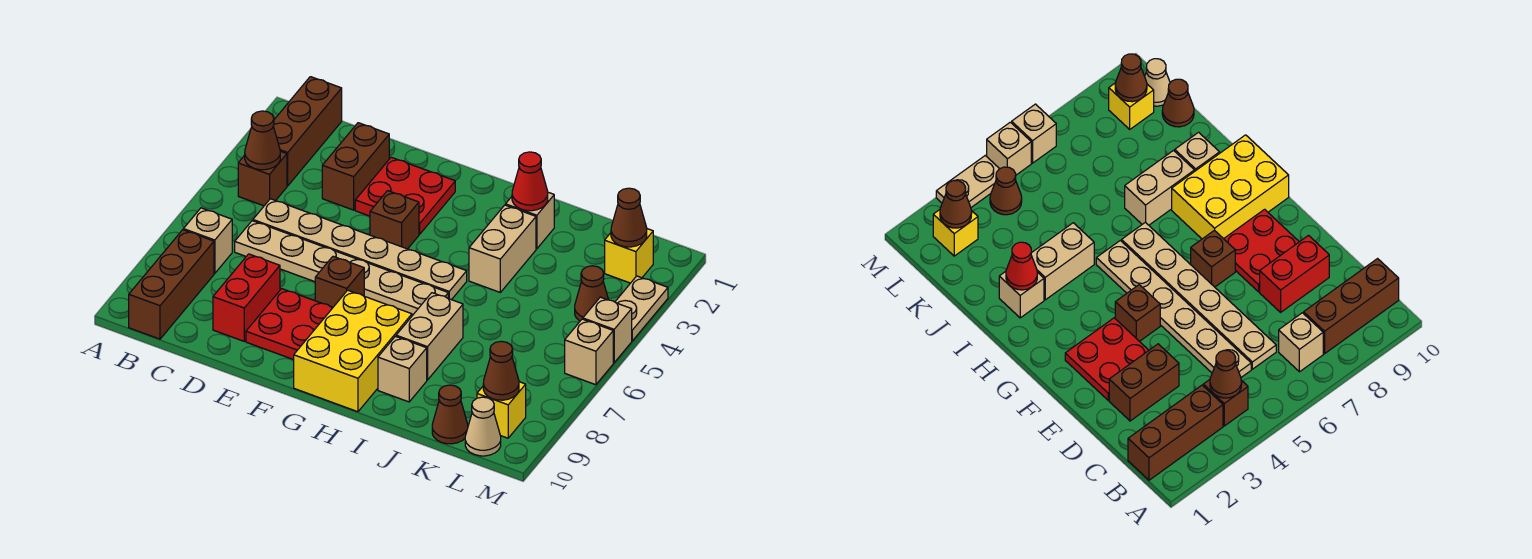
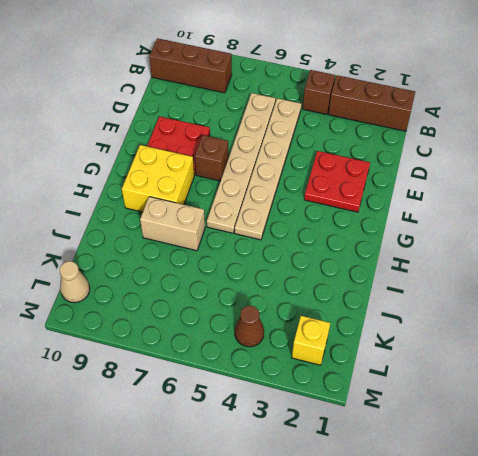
yellow 2x2 brick [122,145,194,212] -> yellow 2x3 brick [294,290,412,412]
none -> tan 1x1 brick [183,208,232,274]
none -> brown 1x2 brick [322,123,389,210]
none -> red 1x2 brick [213,254,280,341]

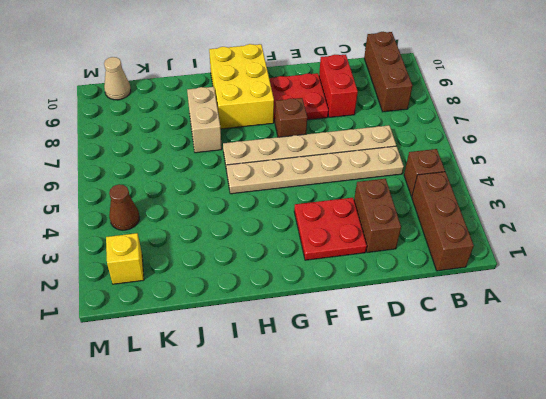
none -> tan 1x1 brick [183,208,232,274]
none -> brown 1x1 brick [370,191,419,249]
none -> tan 1x1 brick [506,192,554,249]

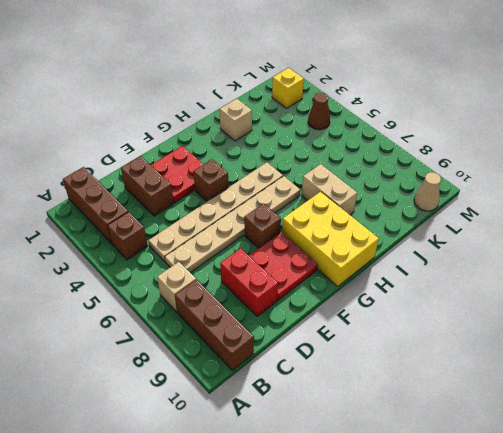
none -> tan 1x2 brick [469,205,536,292]
none -> tan 1x1 brick [378,336,427,402]
none -> brown 1x1 cone [432,385,468,444]

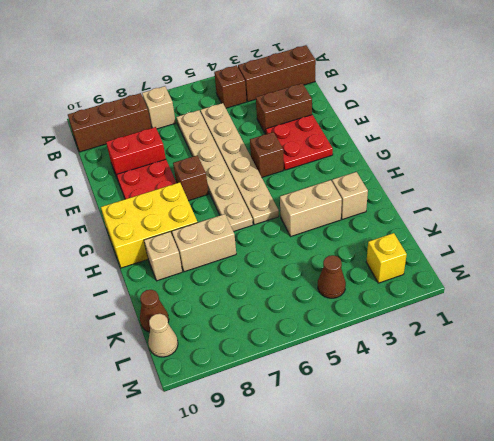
none -> yellow 1x1 brick [477,382,526,438]
none -> tan 1x2 plate [615,276,668,341]
none -> tan 1x1 brick [583,297,632,363]

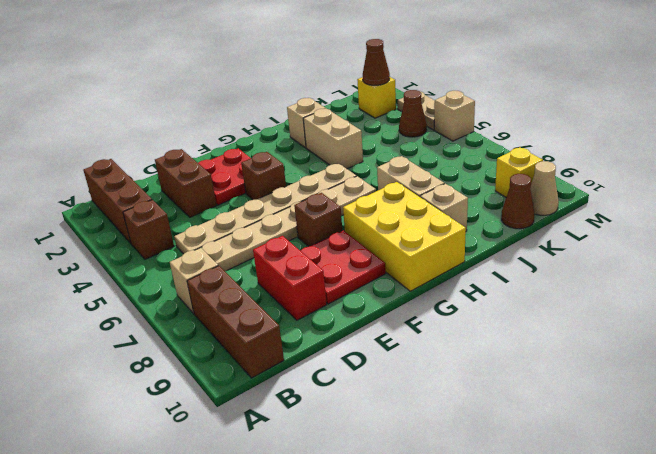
none -> tan 1x1 brick [565,319,613,385]
none -> brown 1x1 cone [245,111,280,170]
none -> red 1x1 cone [512,152,548,211]

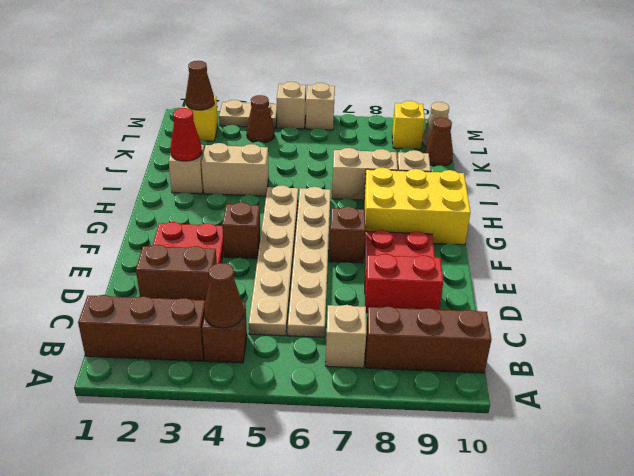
none -> brown 1x1 cone [483,341,519,400]

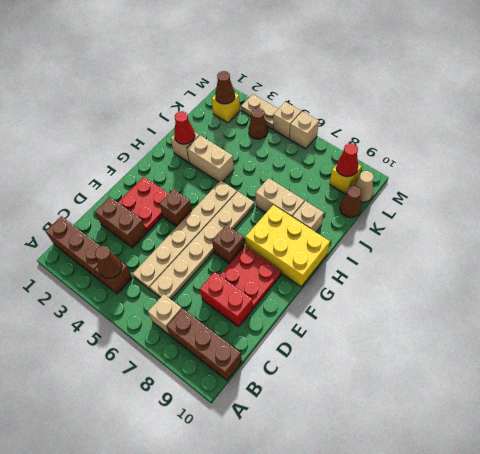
red 1x1 cone [336,143,358,177] -> brown 1x1 cone [483,341,519,400]

